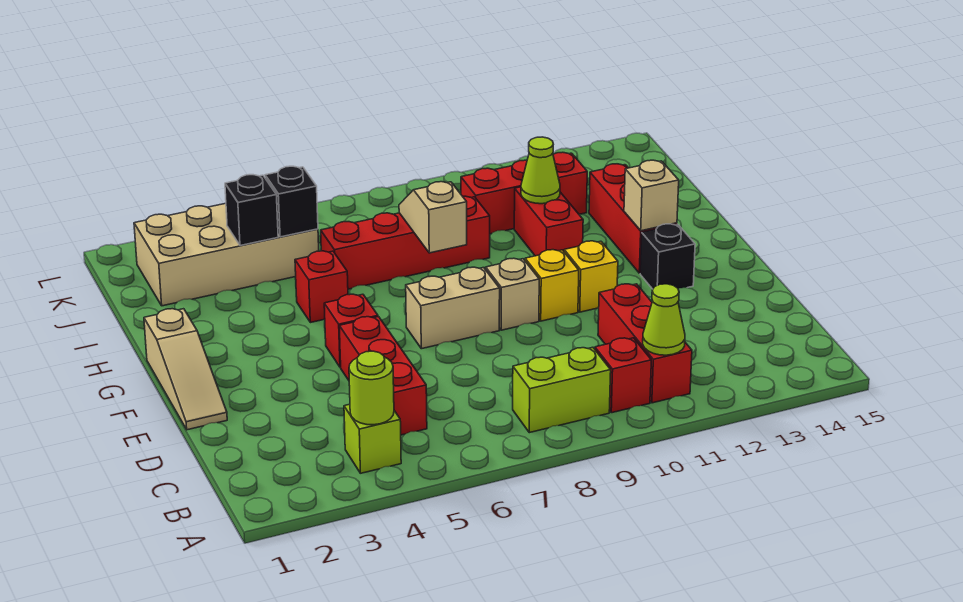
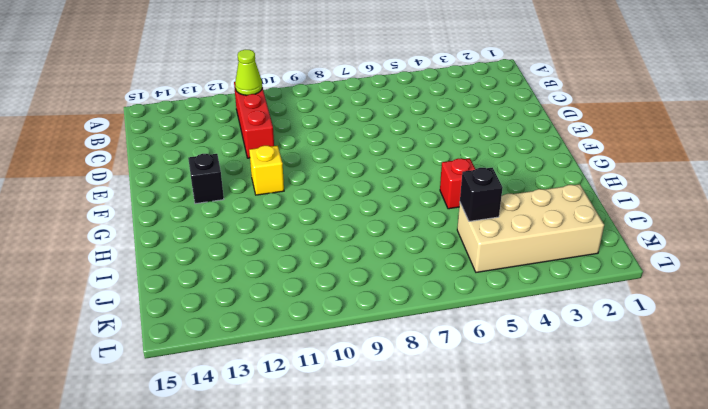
none -> lime 1x1 brick [344,404,401,473]
none -> lime 1x2 brick [513,347,611,433]
none -> red 1x1 brick [595,338,651,413]

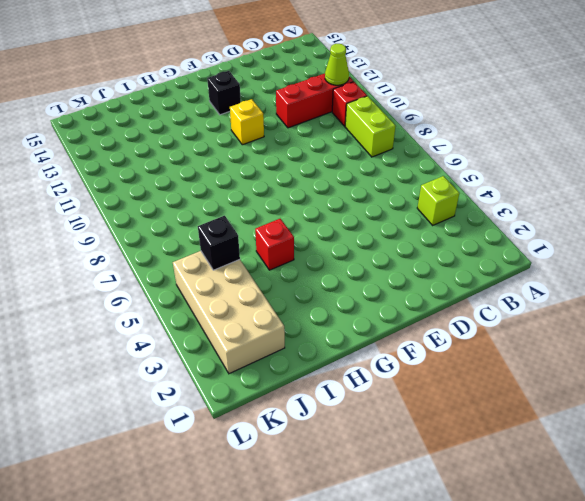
none -> red 1x3 brick [339,317,427,435]
none -> tan 1x3 slope [144,309,227,430]
none -> red 1x1 brick [324,294,378,367]

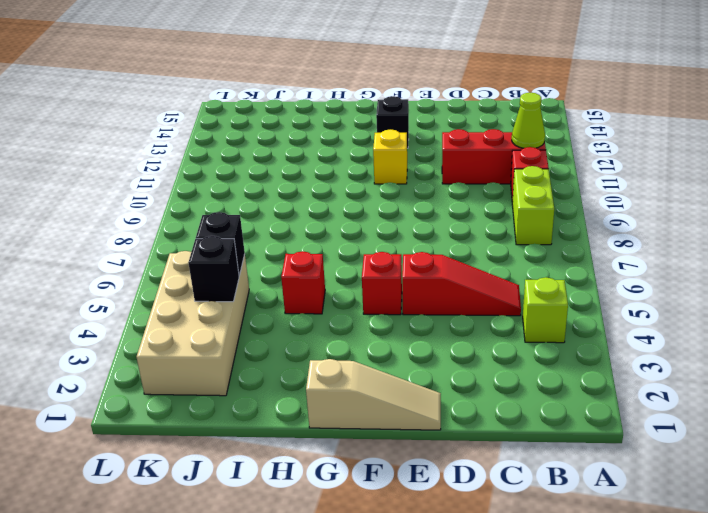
red 1x3 slope [402,252,521,316] -> red 1x3 brick [339,317,427,435]
none -> tan 1x2 brick [406,267,500,349]
none -> tan 1x1 brick [486,258,539,330]
none -> yellow 1x1 brick [525,250,579,321]

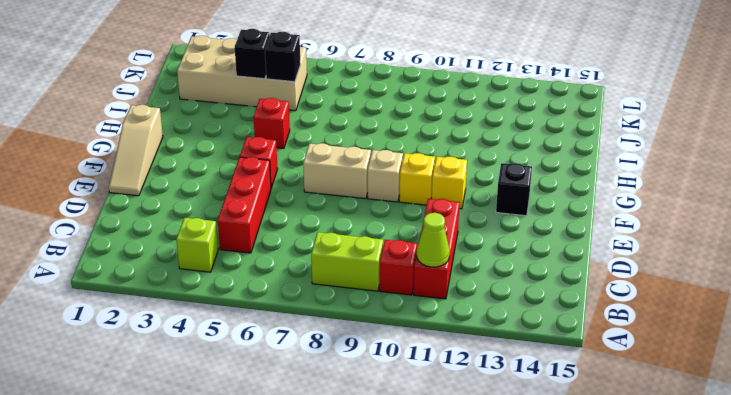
none -> red 1x3 brick [589,164,677,273]
none -> red 1x2 brick [514,187,583,256]
none -> red 1x4 brick [321,196,490,289]

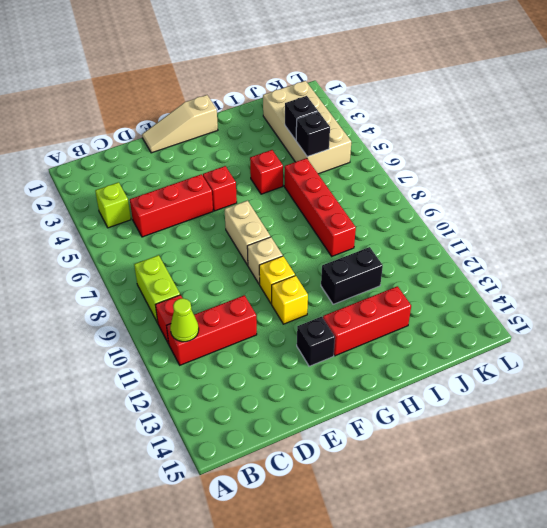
black 1x2 brick [321,247,383,304] -> red 1x2 brick [514,187,583,256]
none -> red 1x3 brick [461,152,587,234]
none -> lime 1x1 round brick [349,351,394,425]
none -> tan 1x1 brick [624,160,679,231]

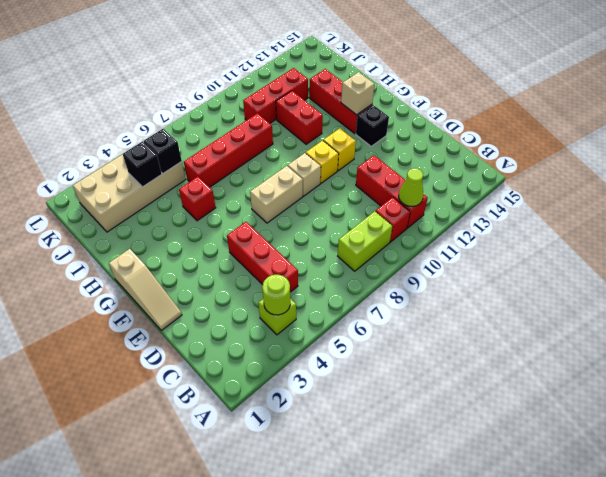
none -> red 1x1 brick [324,294,378,367]
none -> tan 1x2 slope [399,182,467,253]
none -> lime 1x1 cone [521,137,560,204]

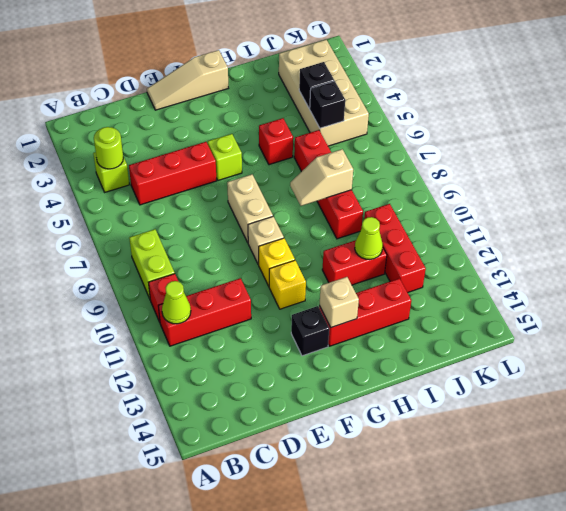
lime 1x1 brick [208,134,242,180] -> red 1x1 brick [324,294,378,367]
tan 1x2 slope [290,149,353,206] -> tan 1x2 slope turned to [399,182,467,253]

